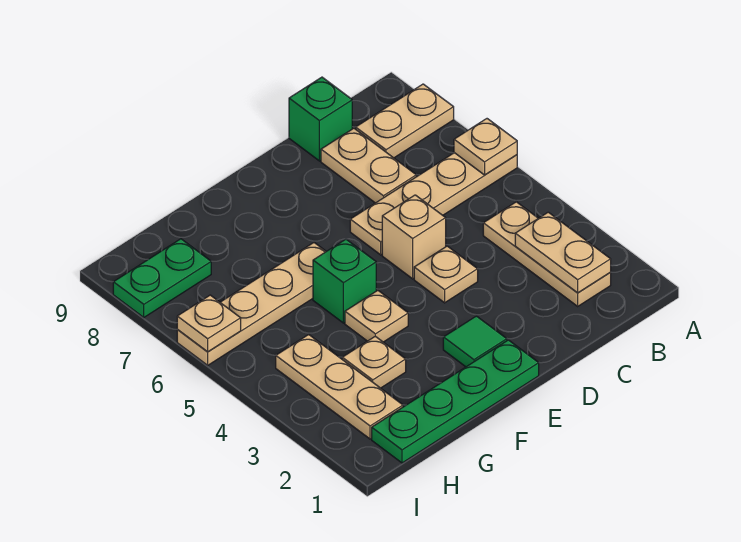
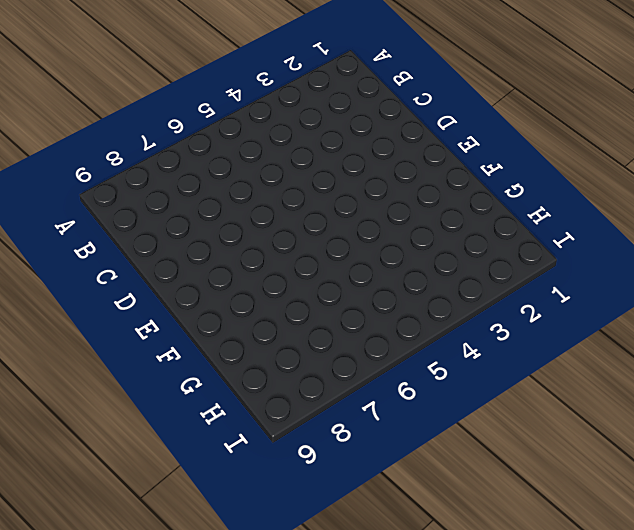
none -> tan 1x4 plate [350,153,517,255]
none -> tan 1x2 plate [356,84,454,158]
none -> tan 1x3 plate [483,202,611,306]

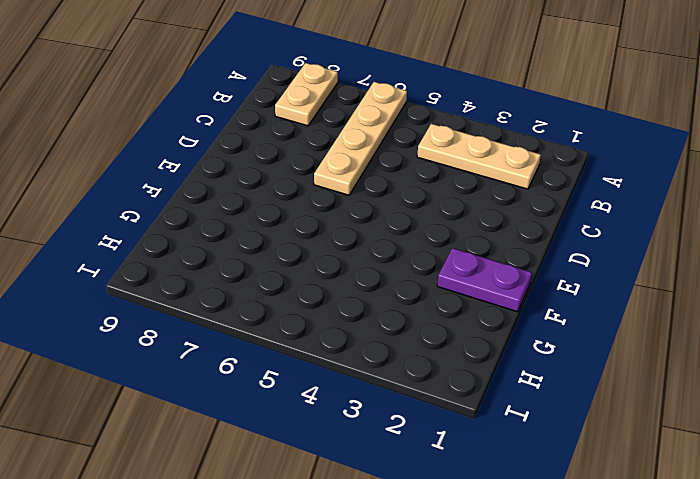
purple 1x2 plate [437,248,532,312] -> green 1x4 plate [372,340,539,463]
none -> tan 1x2 plate [321,128,416,203]
none -> green 1x1 brick [289,77,352,161]
none -> tan 1x1 plate [414,246,478,303]

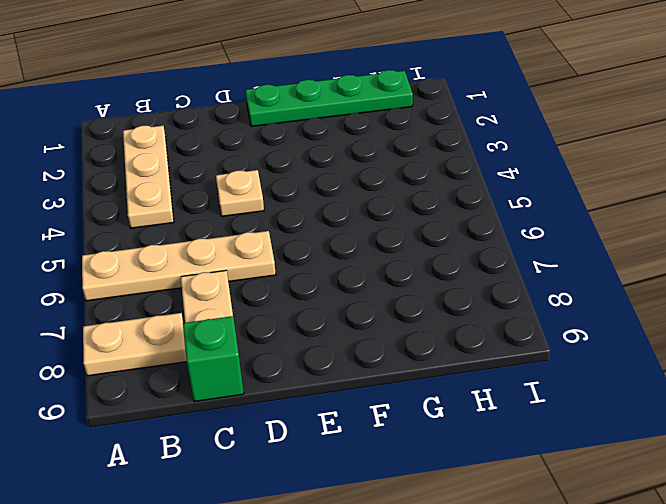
none -> tan 1x1 brick [382,195,446,279]
none -> green 1x1 tile [443,316,507,367]
none -> tan 1x1 plate [345,290,408,342]

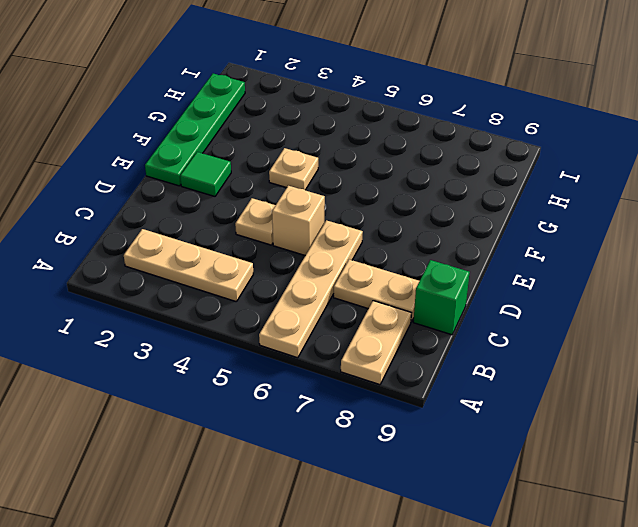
none -> green 1x1 brick [313,239,376,323]
none -> tan 1x4 plate [177,243,326,365]
none -> tan 1x1 plate [342,336,406,388]

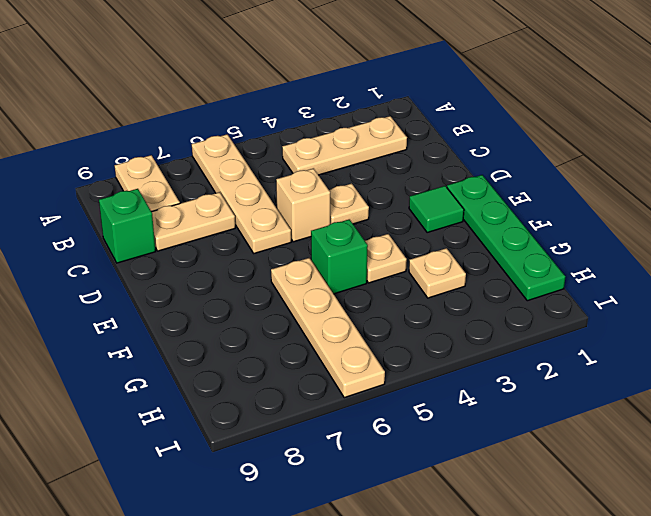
none -> tan 1x3 plate [276,335,403,439]
none -> green 1x2 plate [113,239,211,317]
none -> tan 1x1 plate [454,119,517,175]

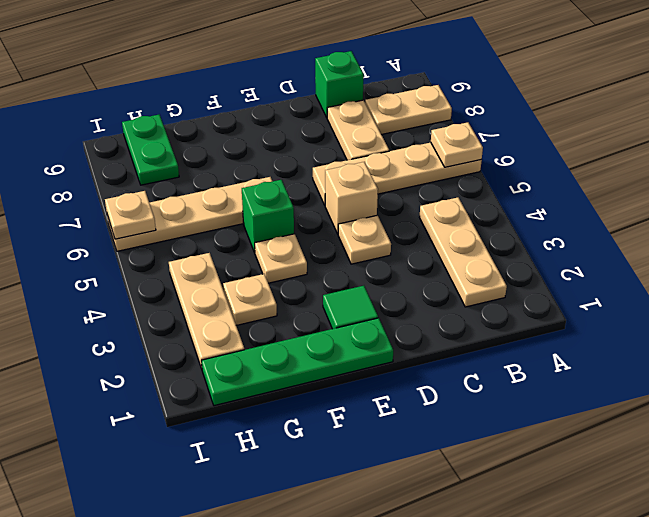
green 1x2 plate [122,115,179,185] -> green 1x2 plate turned to [113,239,211,317]
none -> tan 1x2 plate [515,212,611,293]

